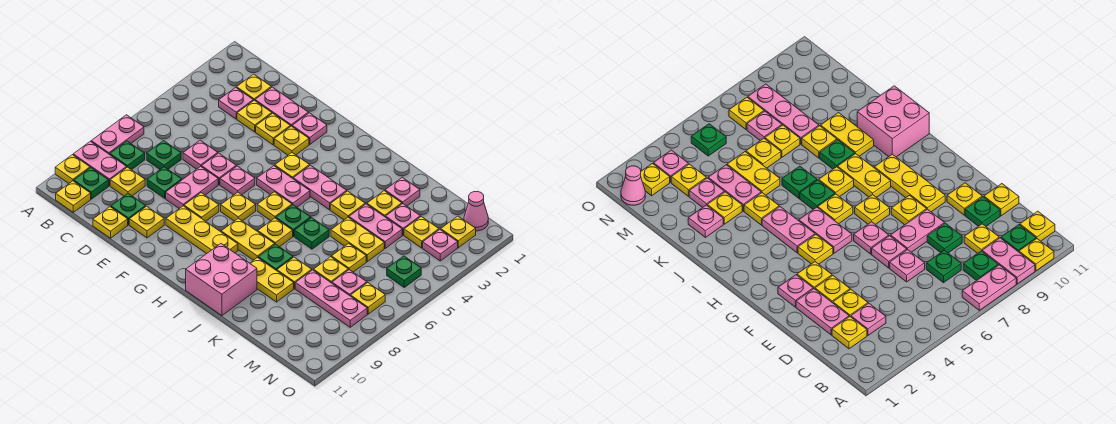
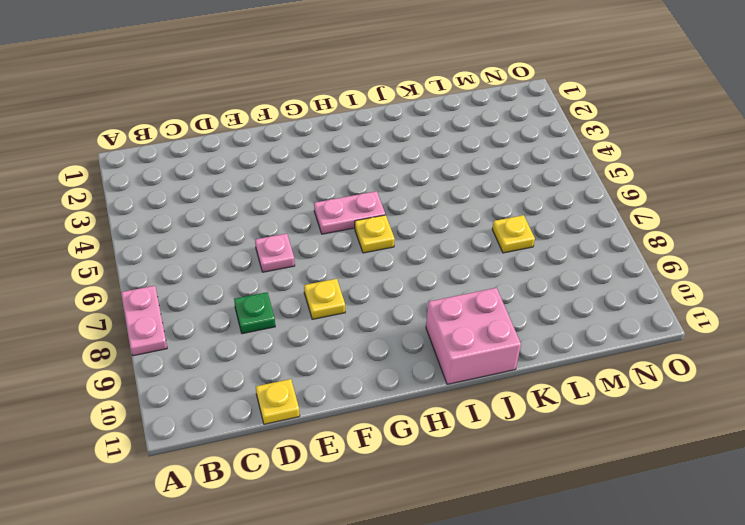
none -> pink 1x2 plate [73,141,127,186]
none -> yellow 1x1 plate [55,155,90,183]
none -> green 1x1 plate [110,141,145,170]
none -> green 1x1 plate [74,168,109,199]

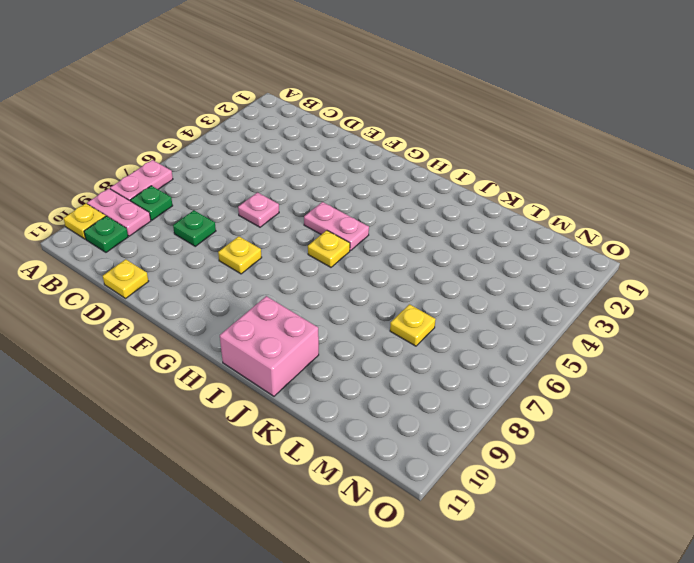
none -> yellow 1x1 plate [56,181,91,212]
none -> yellow 1x1 plate [237,74,271,101]
none -> pink 1x1 plate [219,87,253,119]
none -> green 1x1 plate [146,141,181,169]

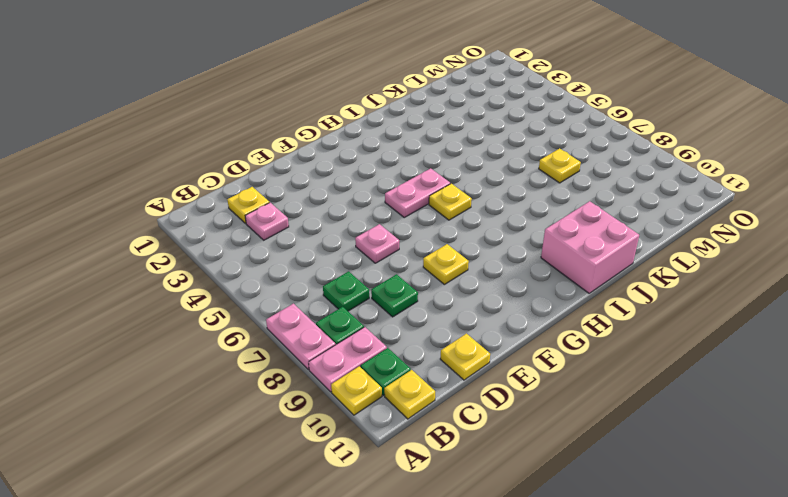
none -> yellow 1x1 plate [110,167,145,196]
none -> pink 1x2 plate [255,87,309,127]
none -> yellow 1x1 plate [237,100,272,132]
none -> pink 1x1 plate [183,140,218,169]

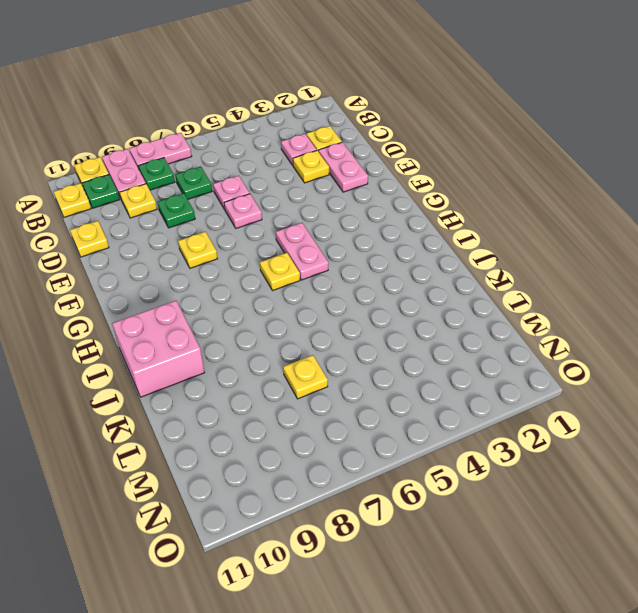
none -> green 1x1 plate [111,194,146,225]
none -> yellow 1x1 plate [256,113,290,145]
none -> pink 1x2 plate [166,166,218,209]
none -> yellow 1x1 plate [129,206,164,238]

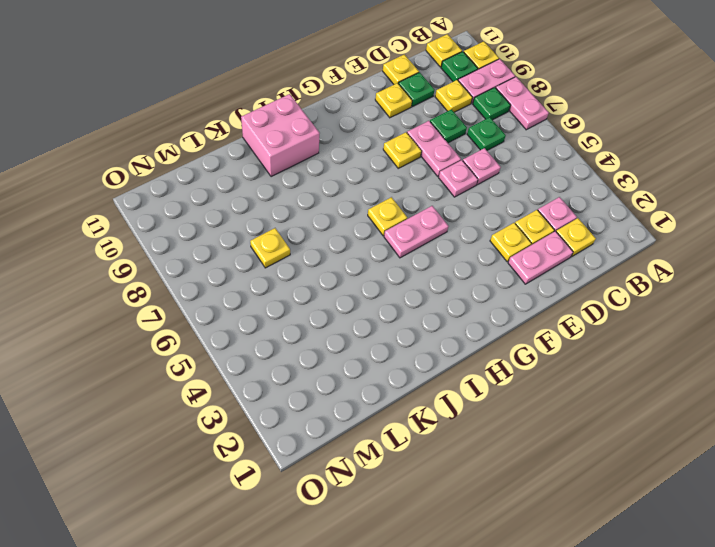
none -> pink 1x1 plate [292,113,327,144]
none -> yellow 1x1 plate [274,126,309,155]
none -> pink 1x1 plate [220,166,255,195]
none -> yellow 1x3 plate [166,206,238,254]

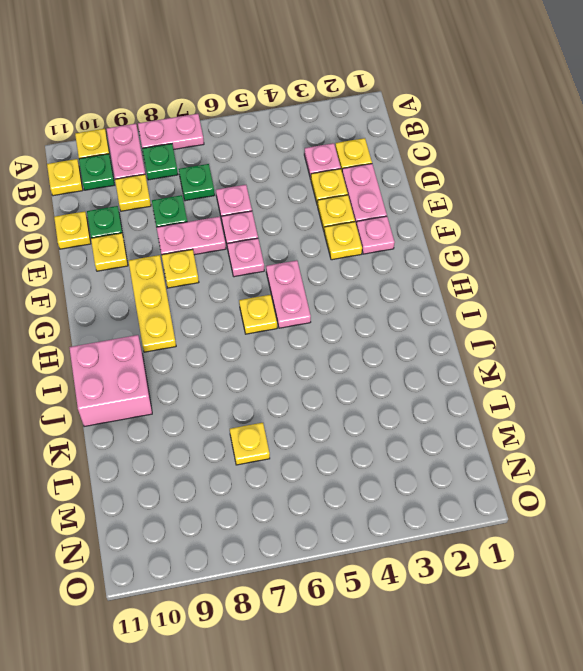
none -> yellow 1x1 plate [275,153,310,178]
none -> yellow 1x1 plate [221,192,256,221]
none -> pink 1x2 plate [293,165,347,210]
none -> yellow 1x2 plate [221,218,275,260]

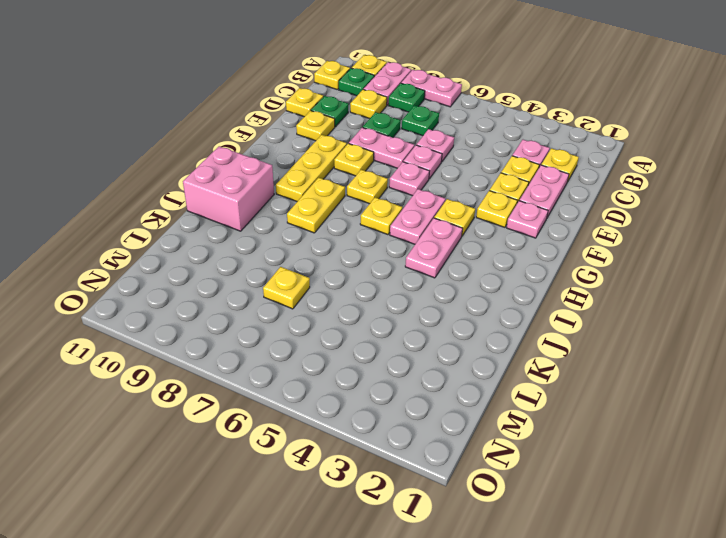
none -> green 1x1 plate [276,205,311,236]
none -> yellow 1x1 plate [258,218,293,247]
none -> yellow 1x1 plate [330,191,365,220]
none -> green 1x1 plate [294,218,329,249]

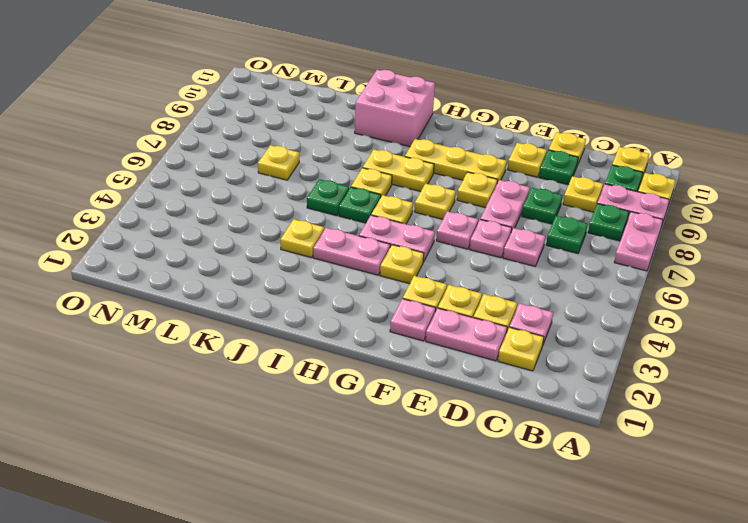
none -> green 1x1 plate [258,244,293,271]
none -> yellow 1x2 plate [250,257,294,302]
none -> pink 1x1 plate [385,177,420,206]
none -> yellow 1x1 plate [367,191,402,217]

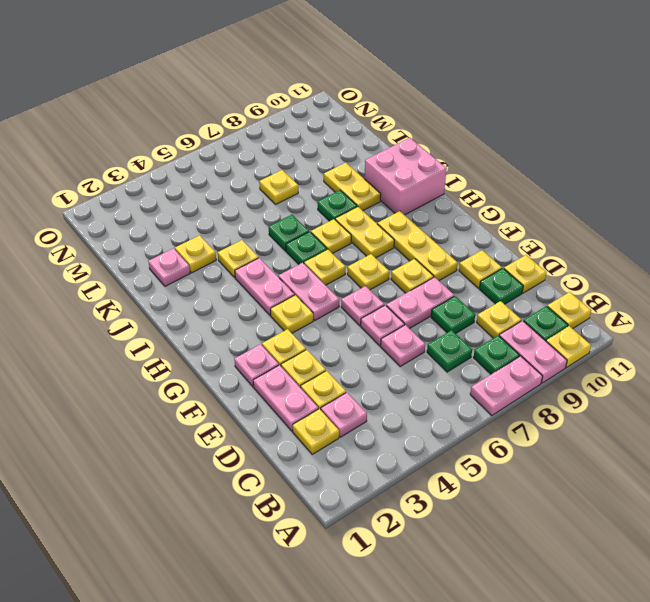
none -> pink 1x2 plate [349,204,402,248]
none -> yellow 1x2 plate [331,217,384,262]
none -> yellow 1x1 plate [277,257,312,289]
none -> pink 1x1 plate [386,204,420,235]

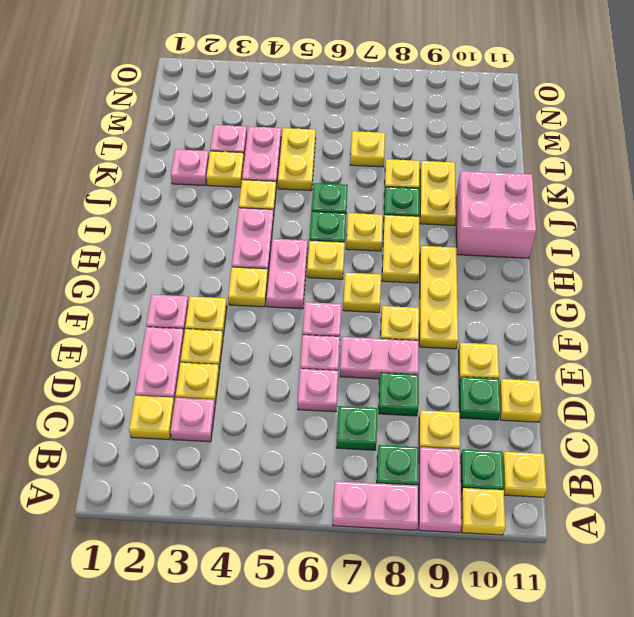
none -> yellow 1x1 plate [332,243,366,272]
none -> pink 1x3 plate [295,270,367,327]
none -> yellow 1x1 plate [404,216,439,248]
none -> pink 1x1 plate [332,270,367,296]

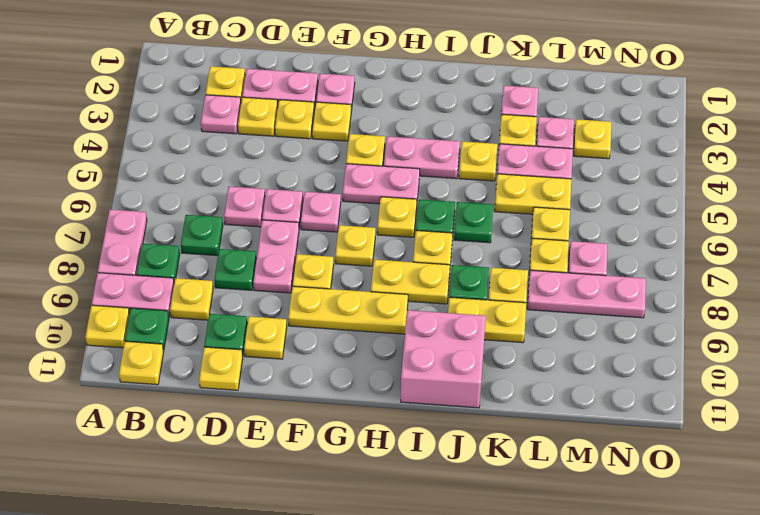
none -> pink 1x1 cone [464,191,488,231]
none -> yellow 1x1 plate [441,216,476,248]
none -> pink 1x1 plate [423,230,458,261]
none -> green 1x1 plate [387,256,421,287]

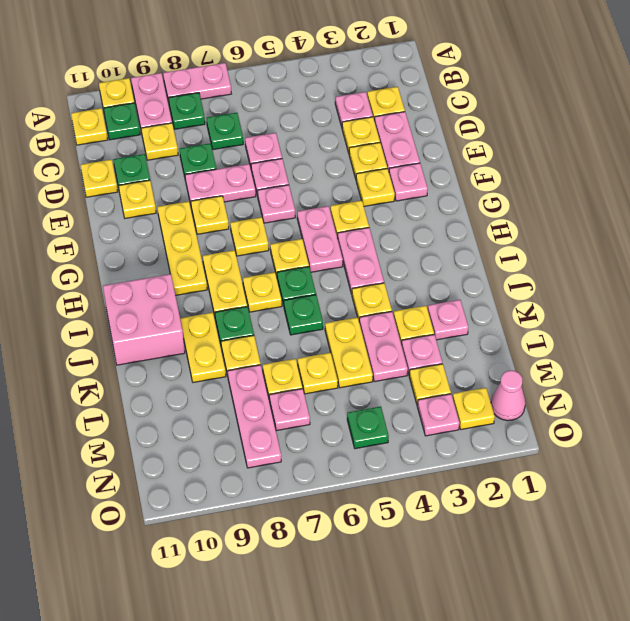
none -> yellow 1x1 plate [351,283,385,314]

